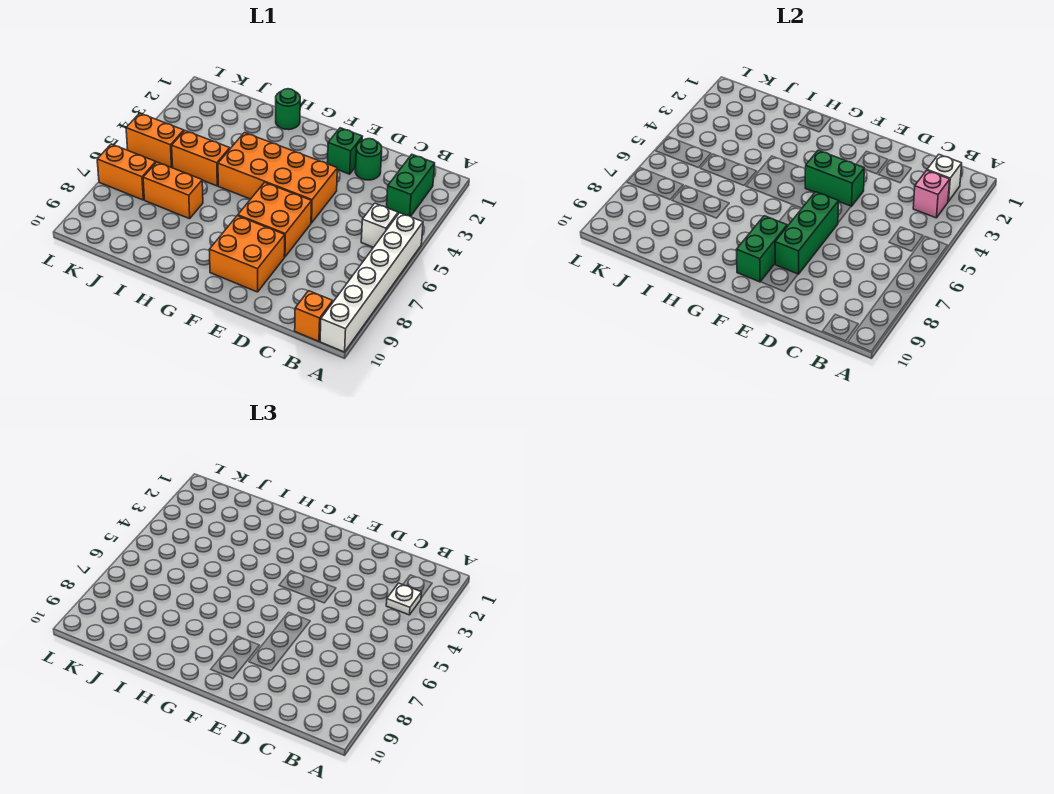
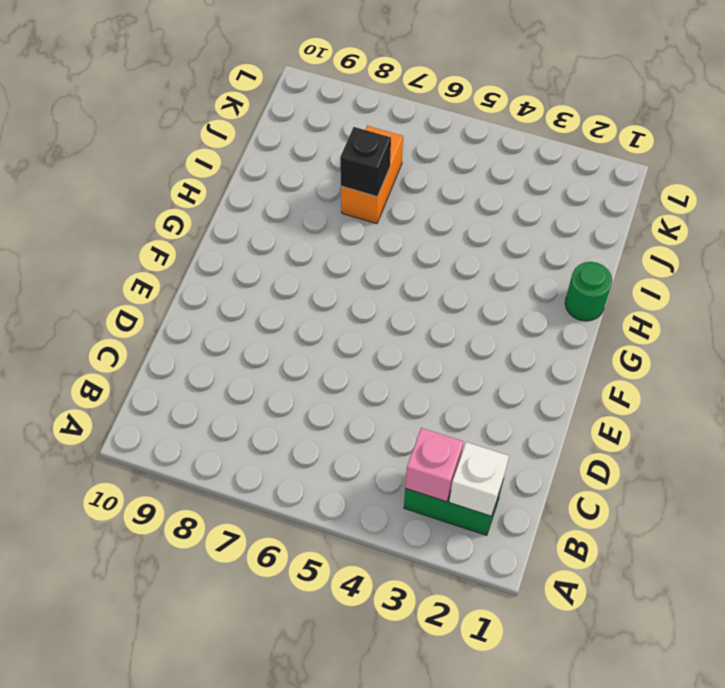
black 1x1 brick [340,127,391,197] -> none
none -> white 1x6 brick [320,213,423,352]
none -> white 1x1 brick [361,203,398,247]
none -> orange 1x1 brick [295,291,333,341]

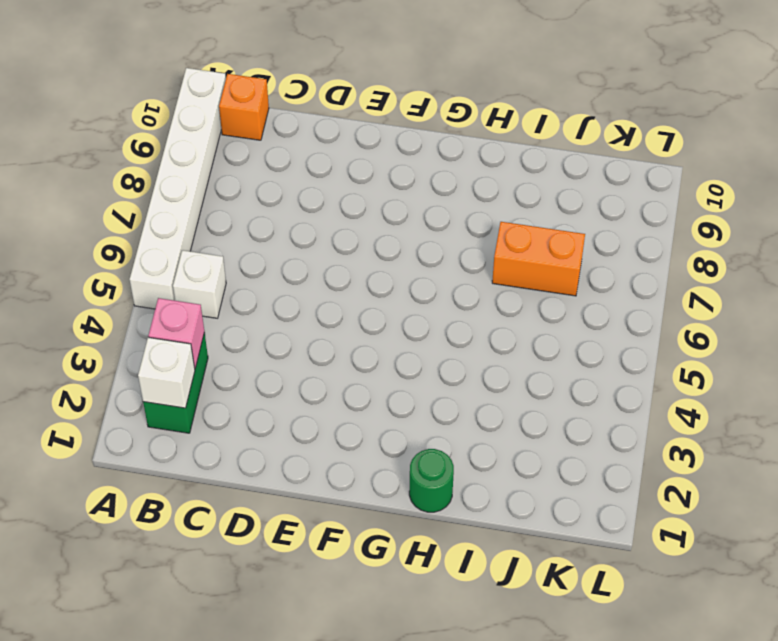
none -> green 1x1 round brick [355,139,382,180]
none -> green 1x1 brick [327,128,363,174]
none -> orange 2x4 brick [218,133,337,223]

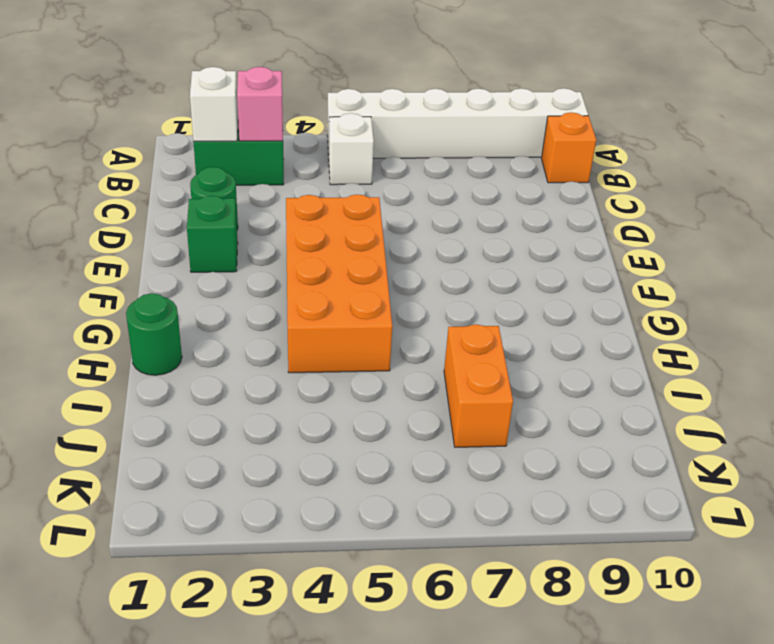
none -> orange 2x2 brick [238,182,312,257]
none -> orange 2x2 brick [209,216,285,292]
none -> orange 1x2 brick [172,131,230,186]

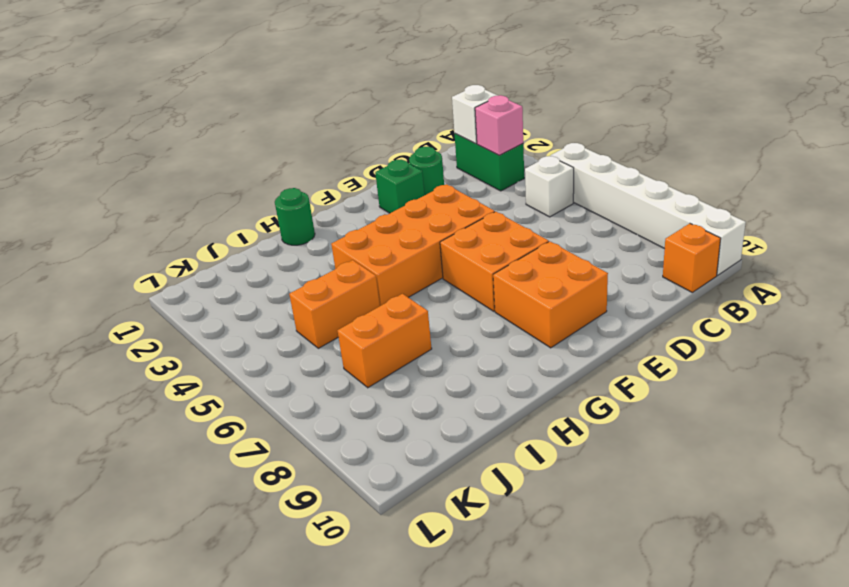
none -> orange 1x2 brick [126,113,184,168]
none -> orange 1x2 brick [97,144,156,200]
none -> green 1x2 brick [805,150,864,206]

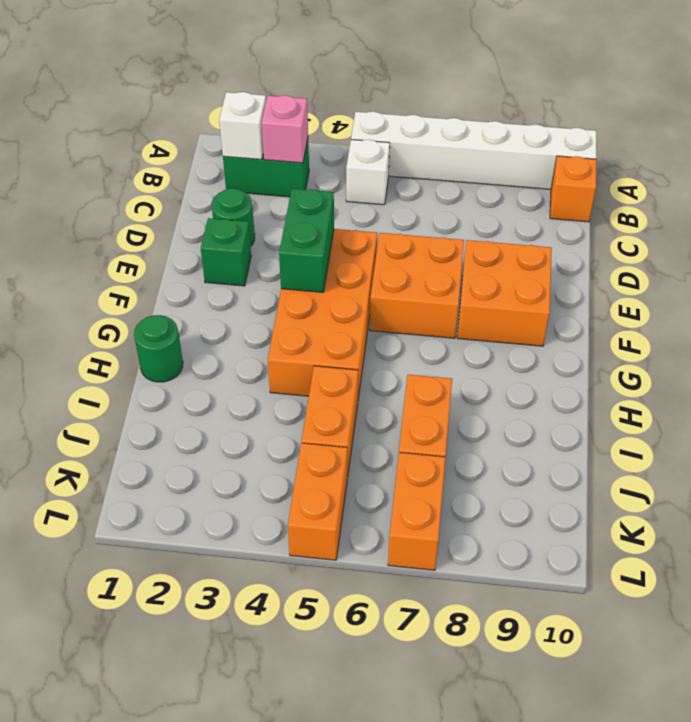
none -> green 1x3 brick [775,192,839,274]
none -> green 1x2 brick [736,216,787,282]
none -> white 1x1 plate [386,583,422,615]

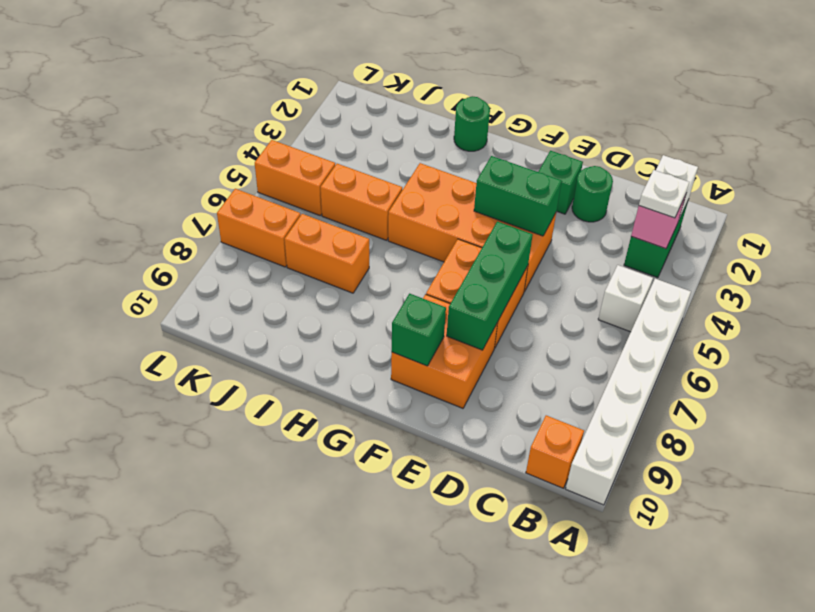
green 1x1 brick [392,294,446,366] -> green 1x2 brick [736,216,787,282]

